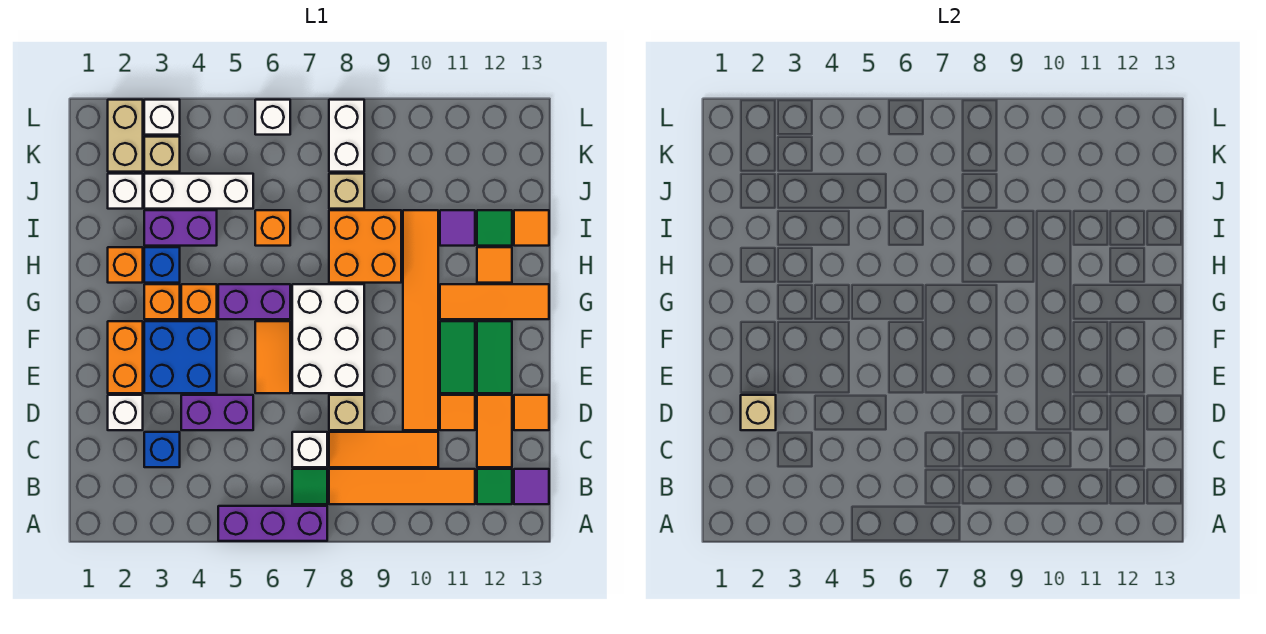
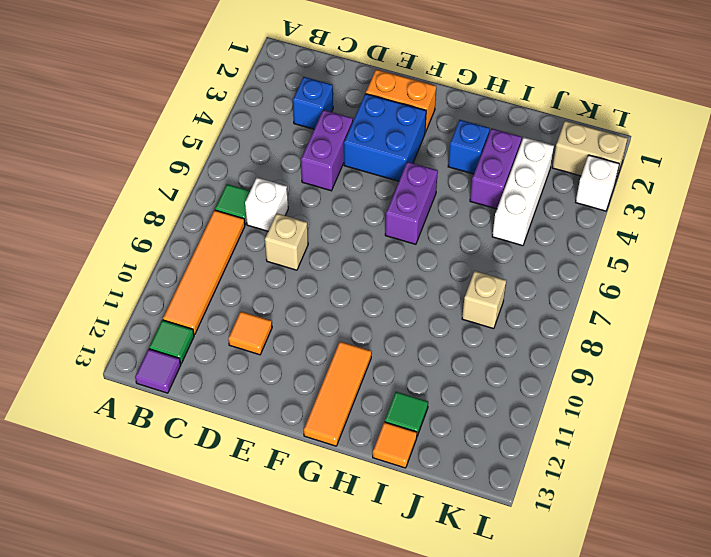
none -> purple 1x3 brick [218,506,327,541]
none -> orange 1x3 tile [329,432,438,467]
none -> orange 1x2 tile [477,395,512,467]
none -> white 1x1 brick [108,395,143,430]

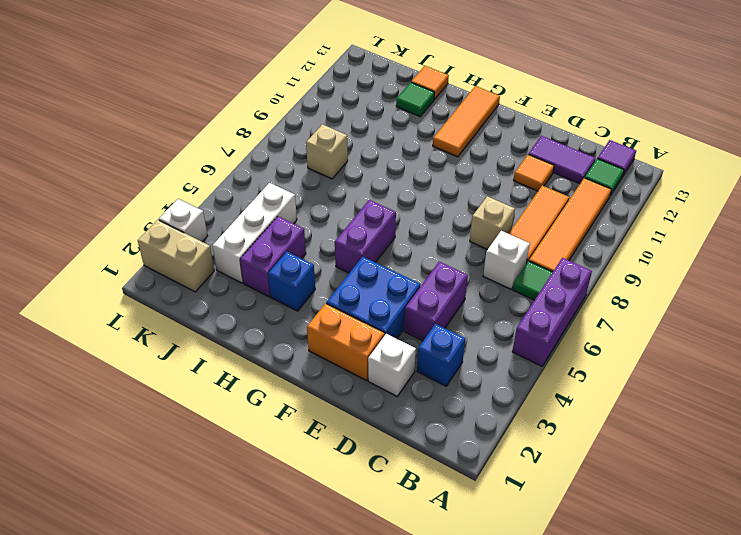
purple 1x2 tile [528,136,595,184] -> orange 1x2 tile [477,395,512,467]
none -> orange 1x6 tile [403,210,438,430]
none -> orange 1x1 tile [514,395,549,430]
none -> orange 1x2 tile [255,321,290,393]
none -> white 2x3 brick [292,284,364,393]

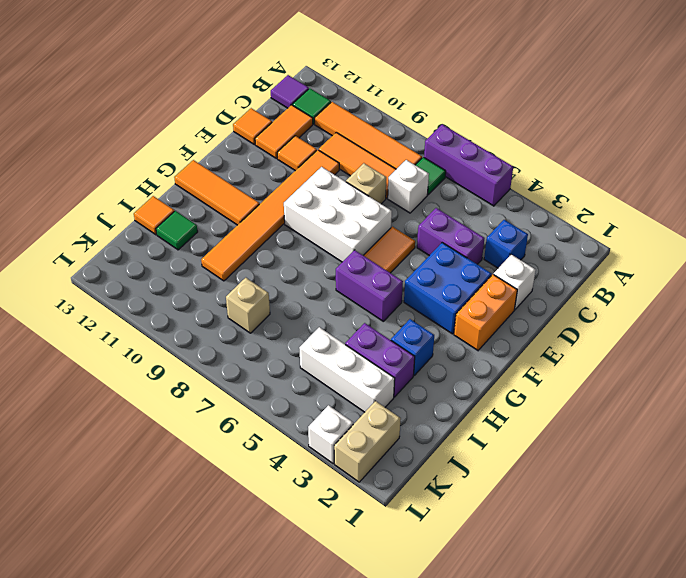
white 2x3 brick [284,167,392,262] -> white 2x3 brick turned to [292,284,364,393]
none -> green 1x2 tile [440,321,475,393]
none -> green 1x2 tile [477,321,512,393]
none -> orange 1x1 brick [144,284,180,319]
none -> orange 1x1 brick [181,284,217,319]

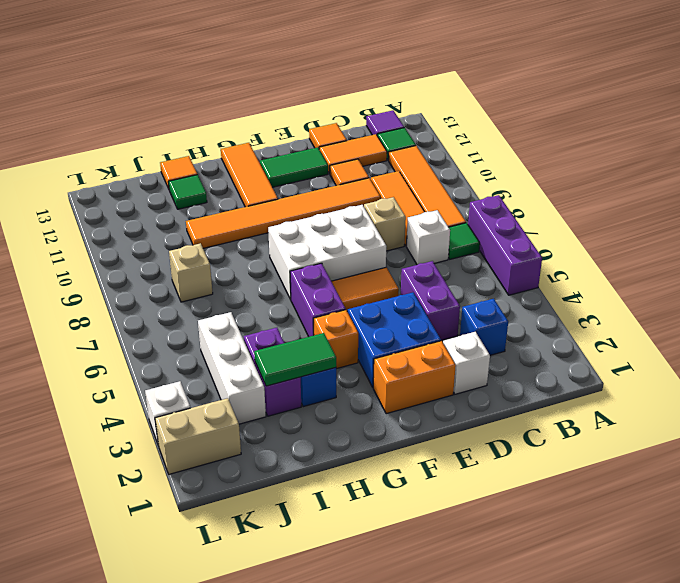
green 1x2 tile [254,333,336,386] -> green 1x2 tile moved to [440,321,475,393]
none -> orange 1x1 brick [144,284,180,319]
none -> orange 1x1 brick [108,247,143,283]
none -> orange 2x2 brick [329,210,401,283]
none -> orange 1x1 tile [477,247,512,283]

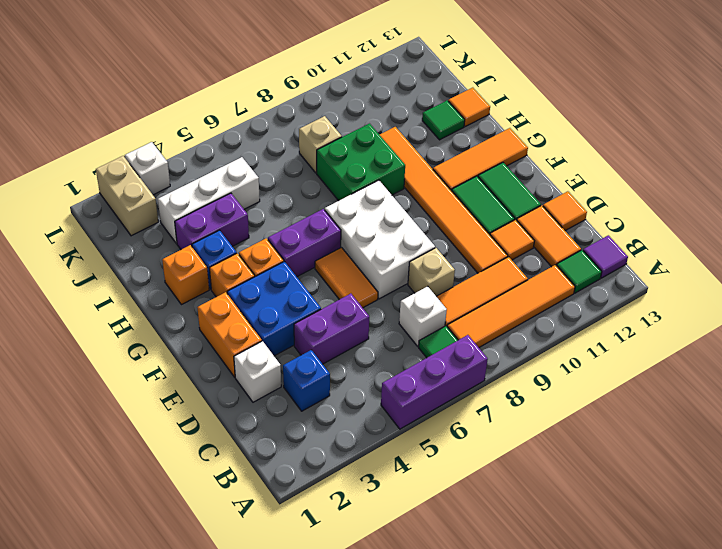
green 2x2 brick [317,124,405,201] -> orange 2x2 brick [329,210,401,283]
none -> orange 1x1 tile [477,247,512,283]
none -> orange 1x1 brick [255,210,290,246]
none -> purple 1x1 tile [440,210,475,246]
none -> white 1x1 brick [108,174,143,209]

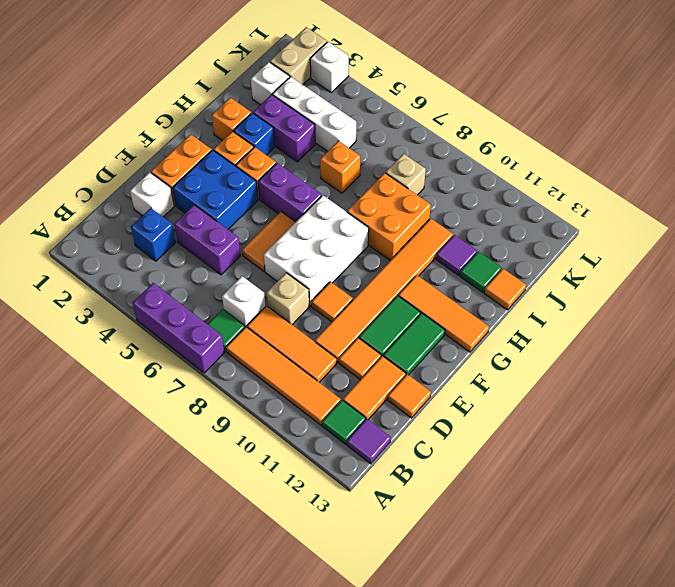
orange 1x1 tile [311,282,353,322] -> orange 1x1 tile moved to [477,247,512,283]
none -> tan 1x1 brick [144,137,180,172]
none -> white 1x2 brick [329,100,364,172]
none -> white 1x1 brick [255,100,290,135]
none -> tan 1x1 brick [741,395,776,430]

